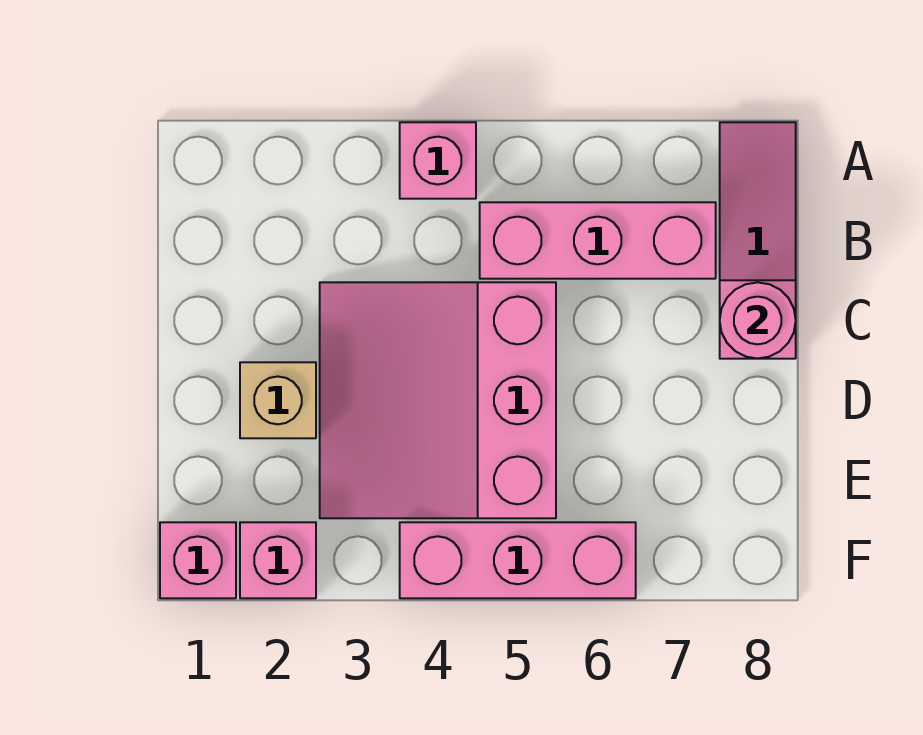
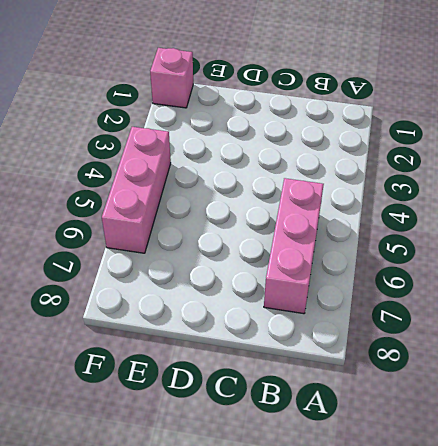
none -> pink 1x1 brick [400,122,476,199]
none -> pink 1x3 slope [720,122,796,359]

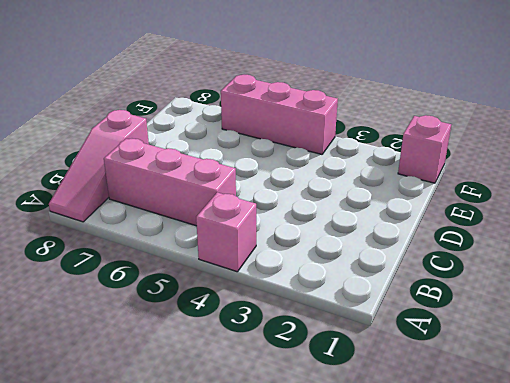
none -> pink 3x3 slope [320,282,556,518]
none -> tan 1x1 brick [240,362,316,438]

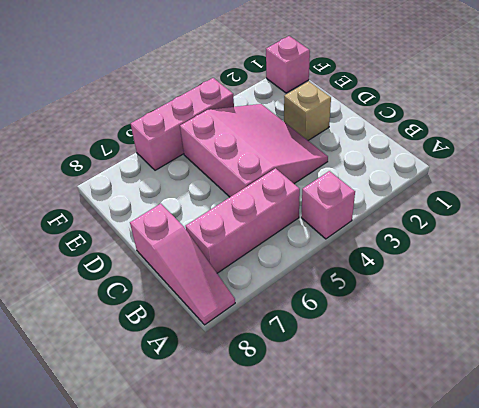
none -> pink 1x1 brick [240,522,316,598]
none -> pink 1x1 round brick [720,282,796,359]

